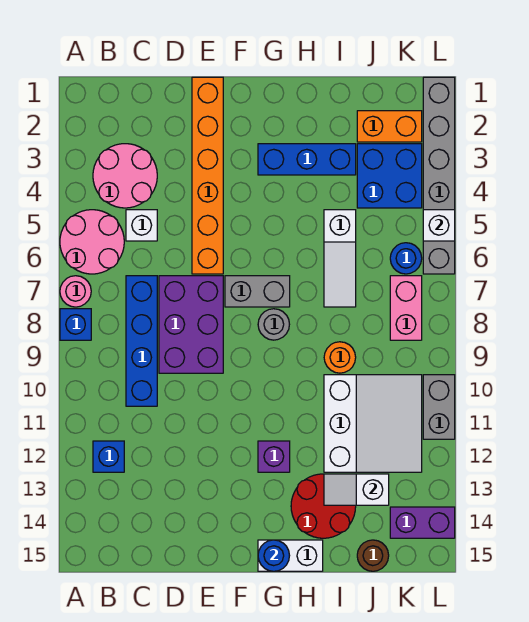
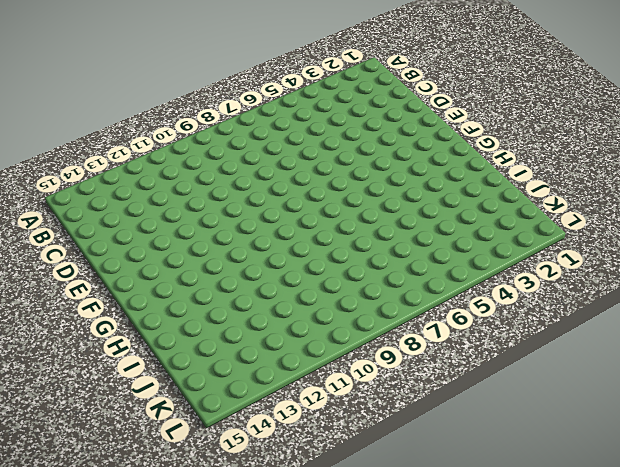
none -> pink 2x2 round brick [60,210,124,274]
none -> pink 1x1 round brick [60,276,91,307]
none -> blue 1x1 brick [60,309,91,340]

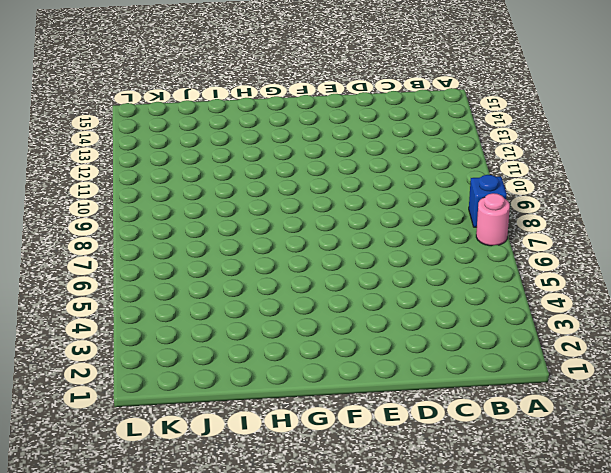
none -> pink 2x2 round brick [60,210,124,274]
none -> pink 2x2 round brick [93,144,157,208]
none -> blue 1x1 brick [93,441,124,472]

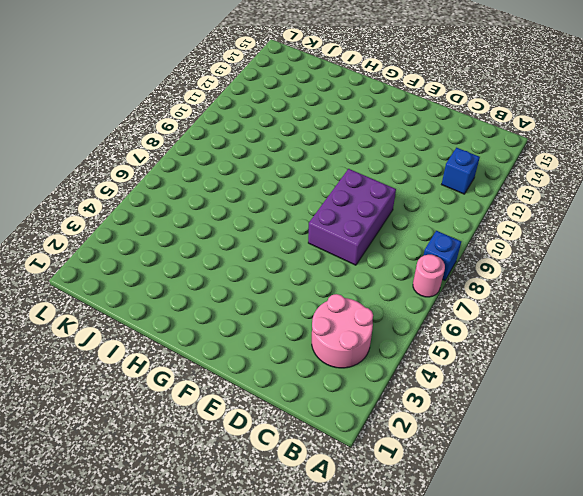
none -> pink 2x2 round brick [60,210,124,274]
none -> white 1x1 brick [126,210,157,241]
none -> blue 1x4 brick [126,276,157,406]

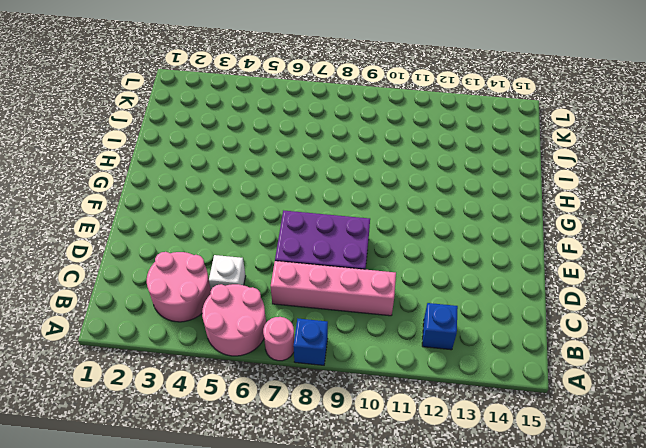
pink 1x4 brick [271,261,396,316] -> blue 1x4 brick [126,276,157,406]
none -> orange 1x6 brick [192,77,223,274]
none -> grey 1x2 brick [225,276,290,307]
none -> blue 1x3 brick [258,144,356,175]

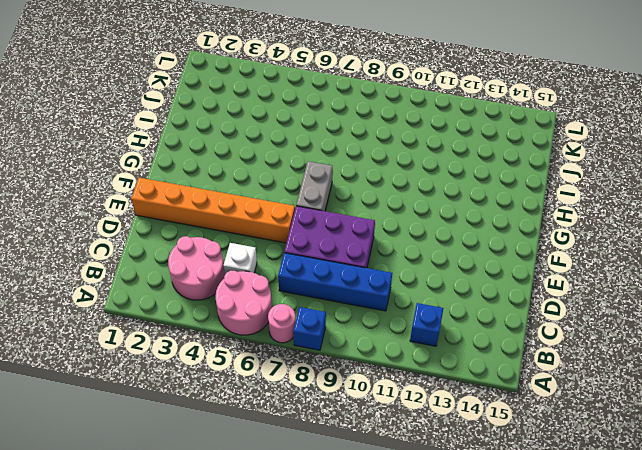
none -> blue 1x3 brick [258,144,356,175]
none -> grey 1x1 round brick [258,309,289,340]
none -> purple 1x1 brick [258,441,290,472]

